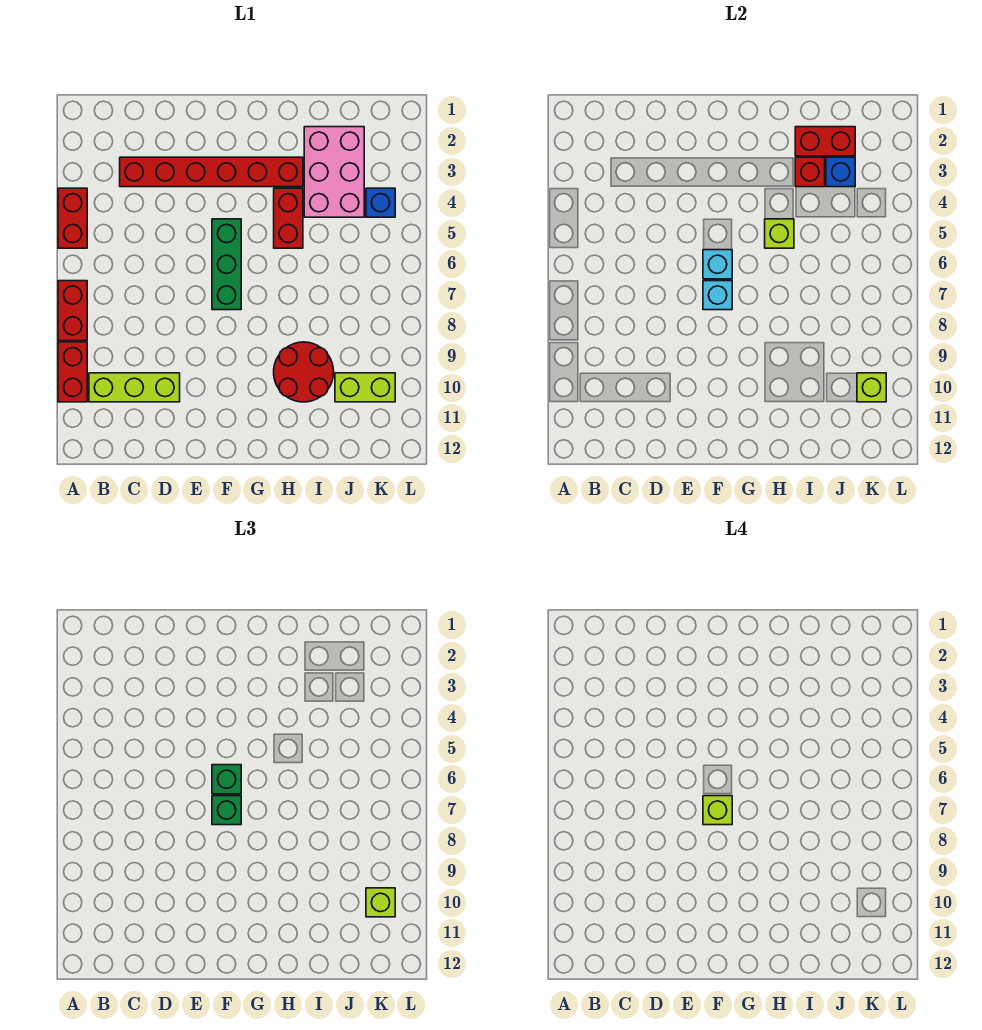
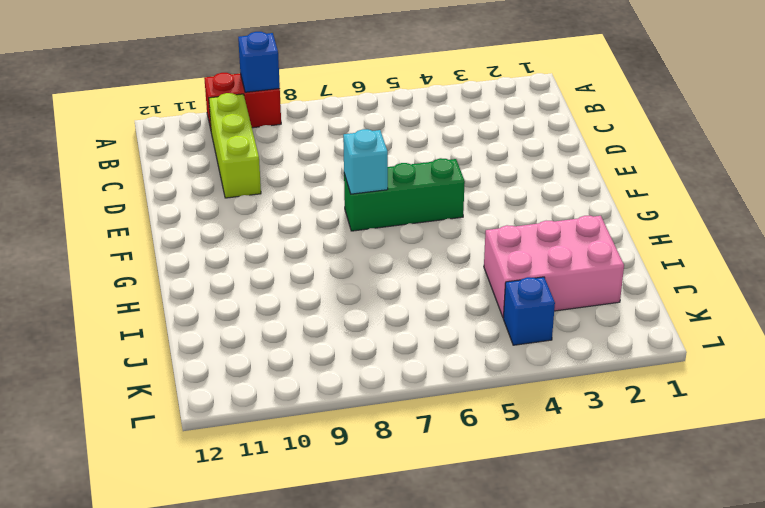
blue 1x1 brick [238,32,280,92] -> blue 1x1 brick moved to [826,157,855,187]
none -> red 1x2 brick [58,188,87,248]
none -> red 1x2 brick [58,281,87,341]
none -> red 1x6 brick [120,157,303,187]

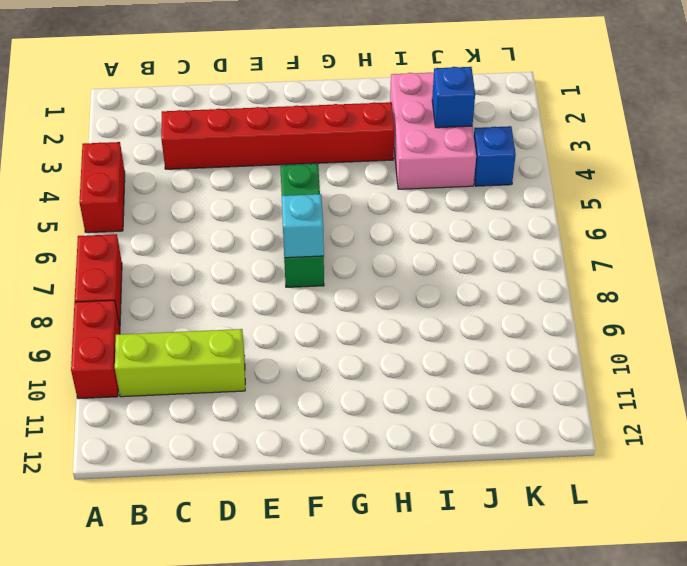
none -> red 1x2 brick [274,188,303,248]
none -> red 2x2 round brick [274,342,334,402]
none -> lime 1x2 brick [335,373,395,402]

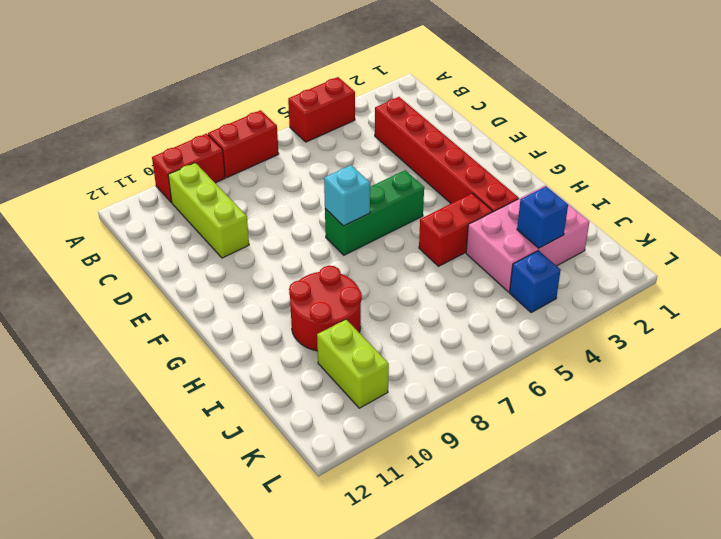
none -> cyan 1x1 brick [703,250,732,279]
none -> lime 1x1 brick [765,219,794,248]
none -> red 1x2 brick [795,127,855,156]

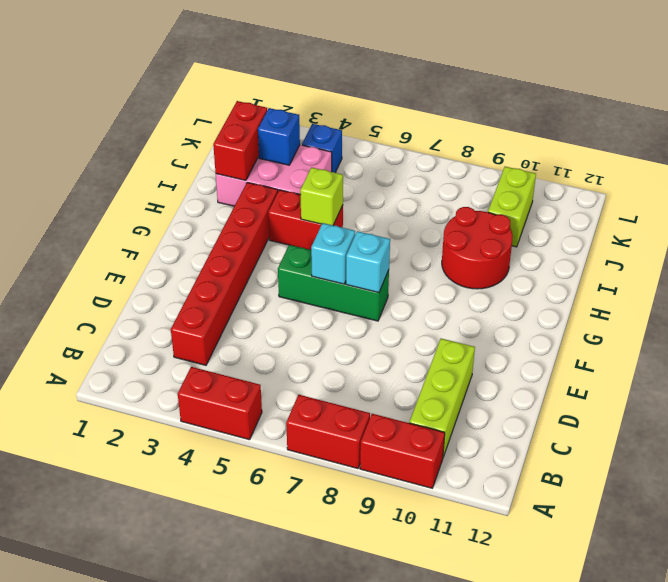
none -> red 1x1 brick [795,157,825,187]
none -> lime 1x1 brick [857,373,886,402]
none -> green 1x1 brick [212,765,241,794]

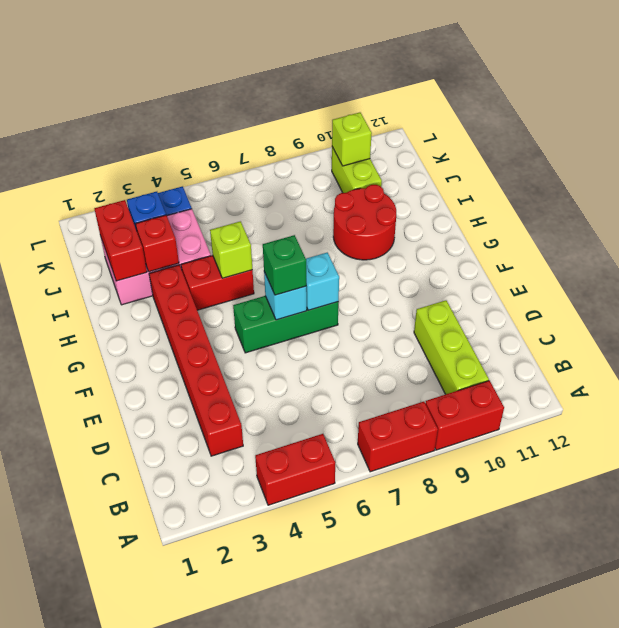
none -> green 1x1 brick [212,796,241,825]
none -> lime 1x1 brick [366,888,395,917]
none -> lime 1x1 brick [703,796,732,825]

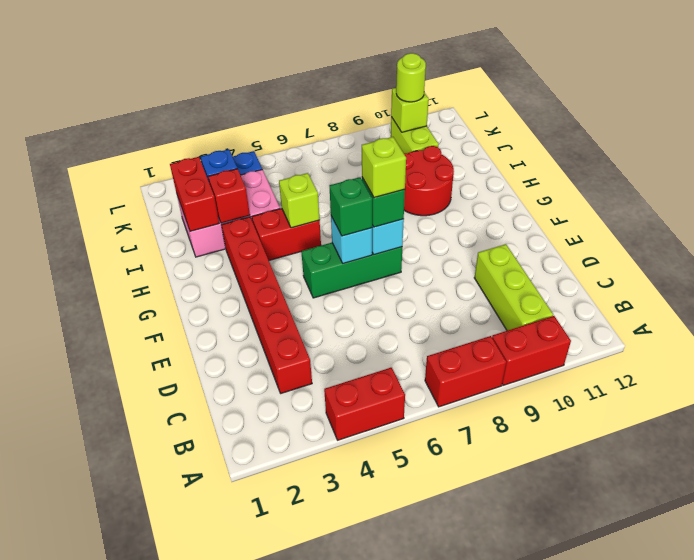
lime 1x1 round brick [396,53,426,102] -> lime 1x1 brick [366,888,395,917]

